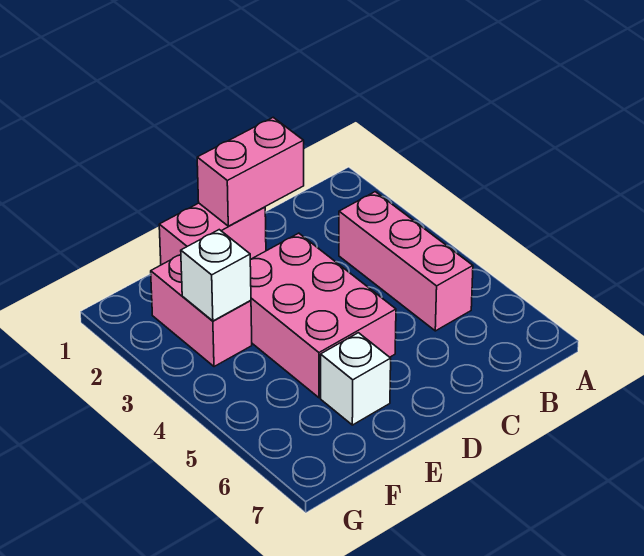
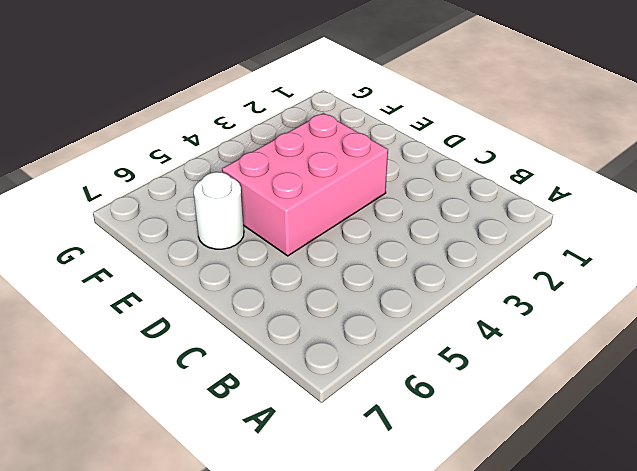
white 1x1 round brick [194,172,244,249] -> white 1x1 brick [321,333,391,425]
none -> pink 1x3 brick [339,192,473,331]
none -> pink 1x2 brick [159,203,266,265]

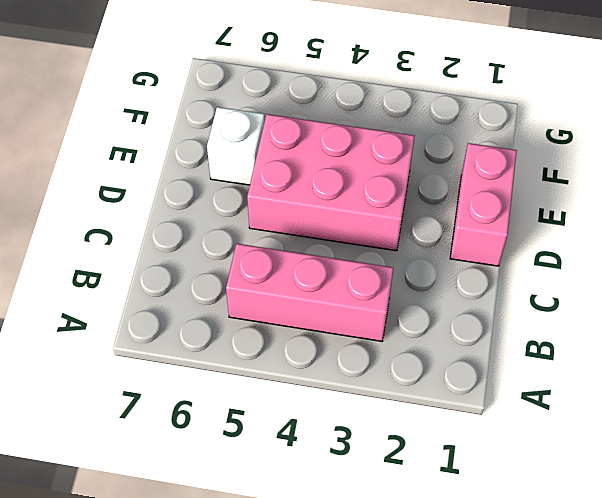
none -> pink 1x2 brick [151,255,252,367]
none -> pink 1x2 brick [197,117,304,226]

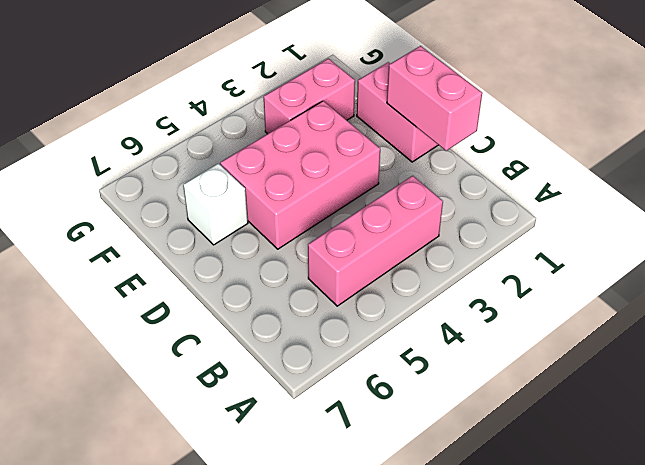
none -> white 1x1 brick [181,230,251,321]

